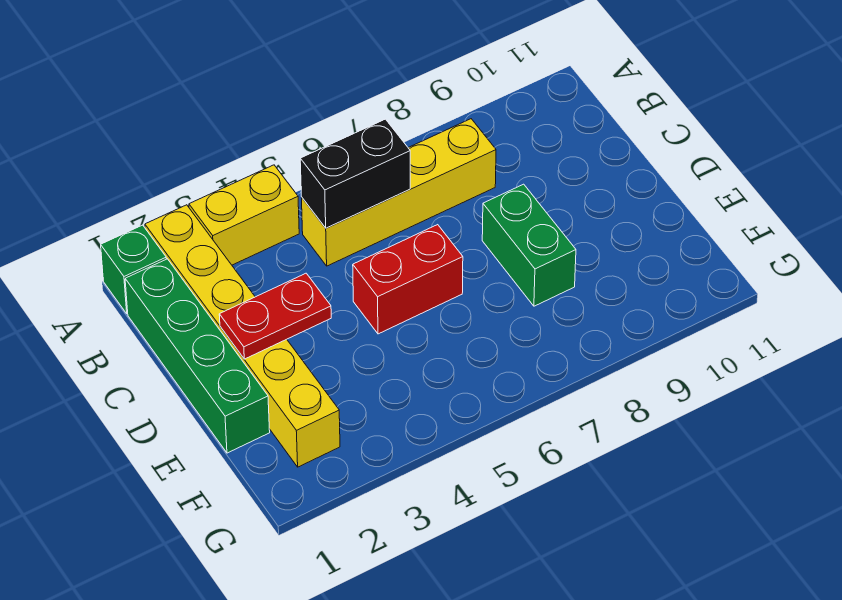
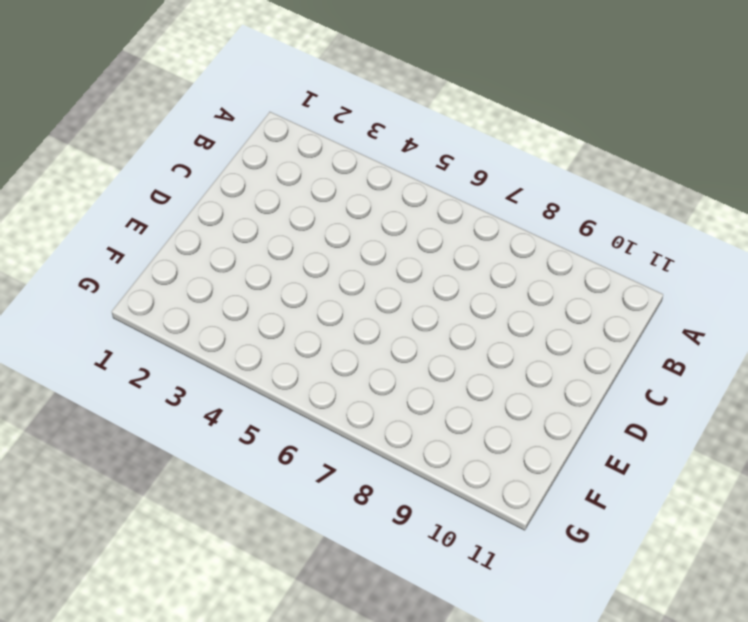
none -> green 1x1 brick [101,225,166,314]
none -> yellow 1x6 brick [145,205,340,467]

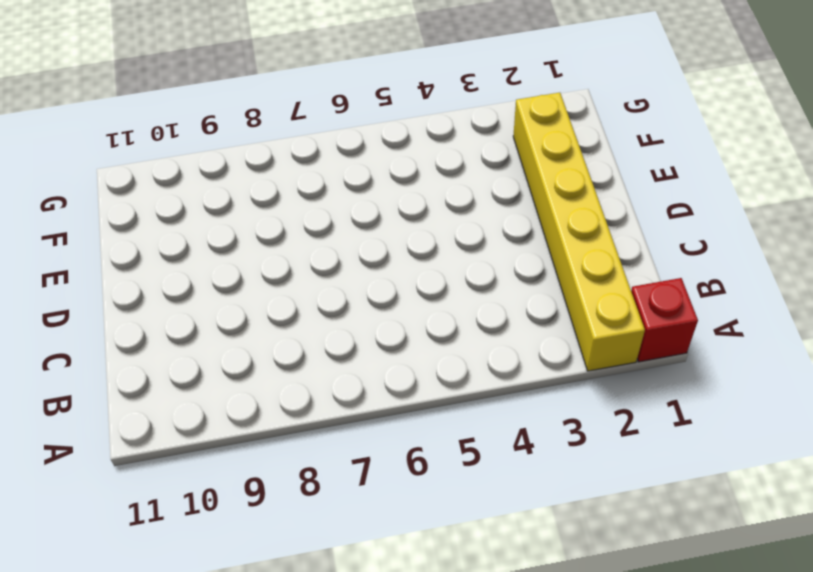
red 1x1 brick [631,278,698,362] -> green 1x1 brick [101,225,166,314]
none -> yellow 1x2 brick [189,165,299,265]
none -> green 1x4 brick [125,259,270,453]

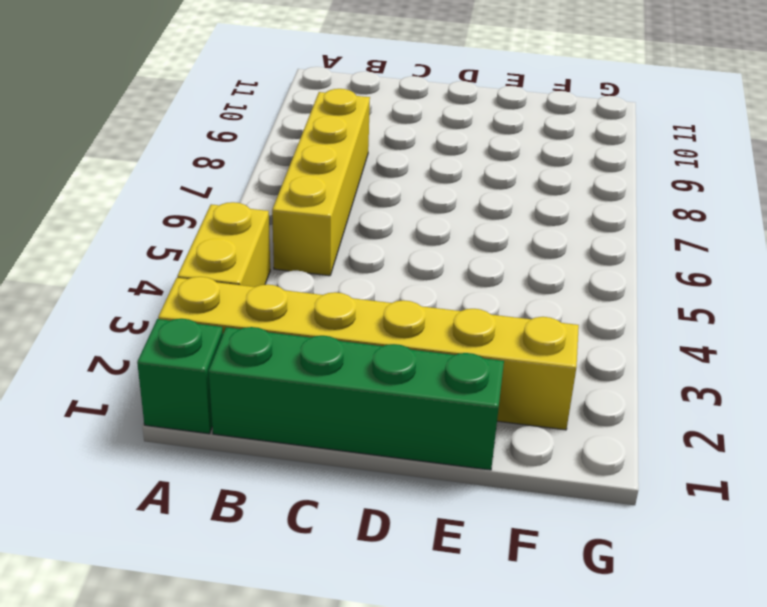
none -> red 1x2 brick [353,225,463,334]
none -> green 1x2 brick [482,184,576,306]

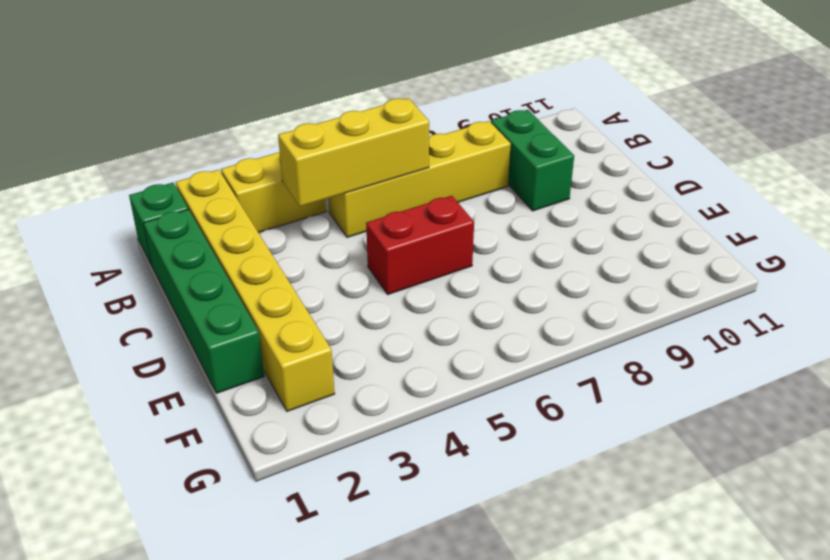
yellow 1x3 brick [278,98,429,207] -> black 1x2 brick [300,119,410,228]
green 1x2 brick [491,110,574,211] -> green 1x2 brick moved to [482,184,576,306]
none -> red 1x2 plate [219,273,331,359]

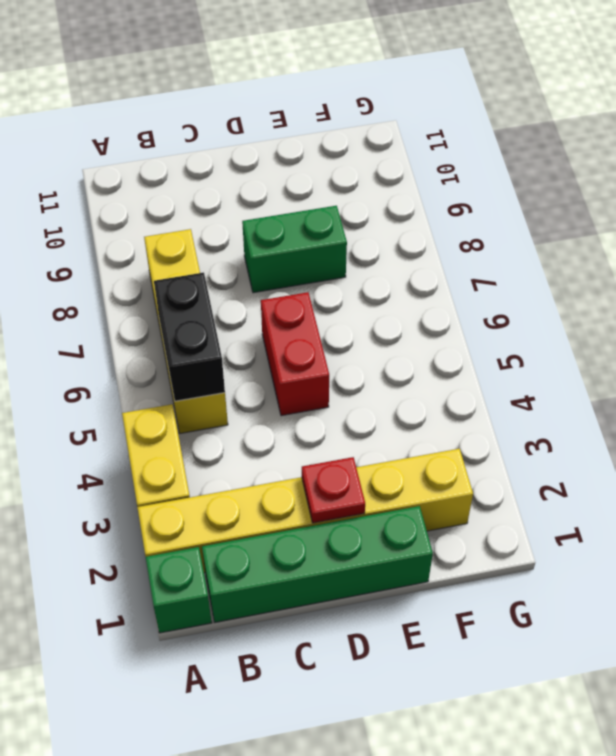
red 1x1 plate [302,457,365,523] -> red 1x2 plate [219,273,331,359]

